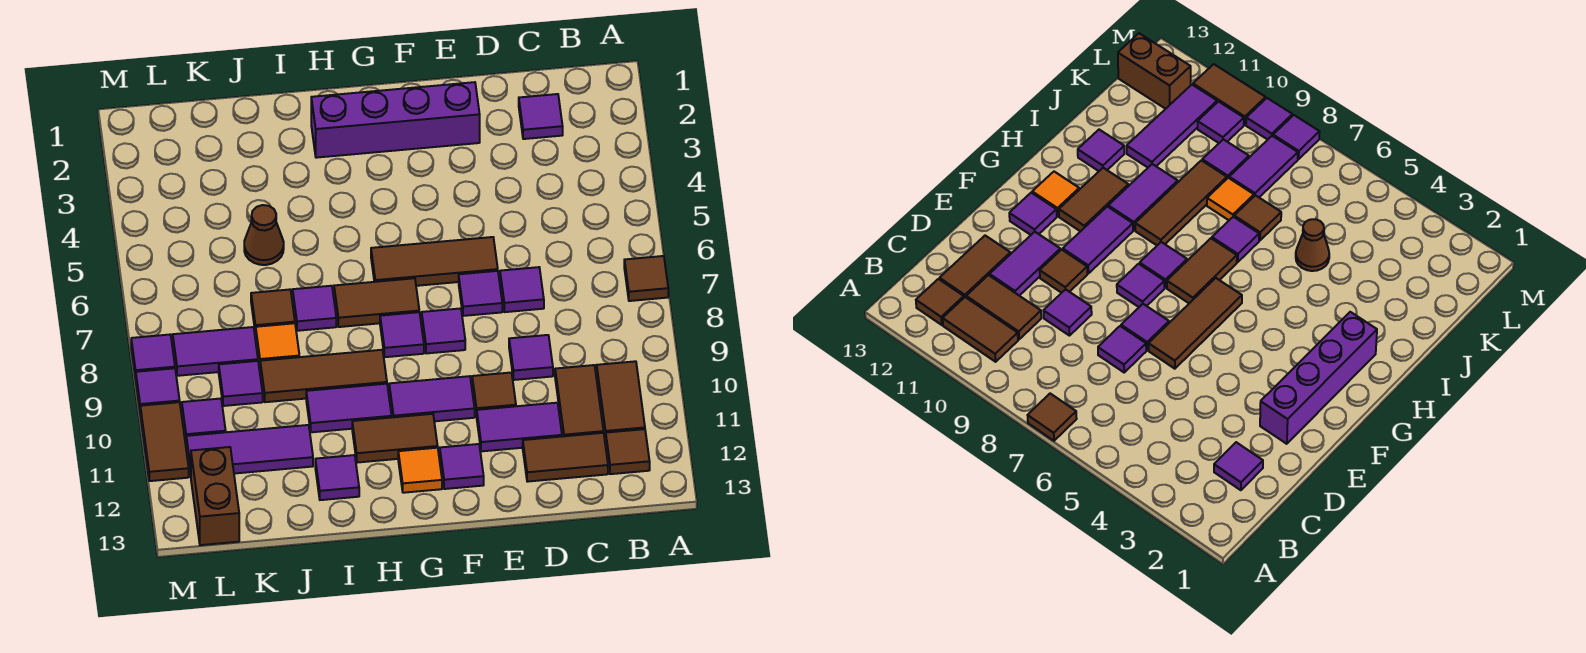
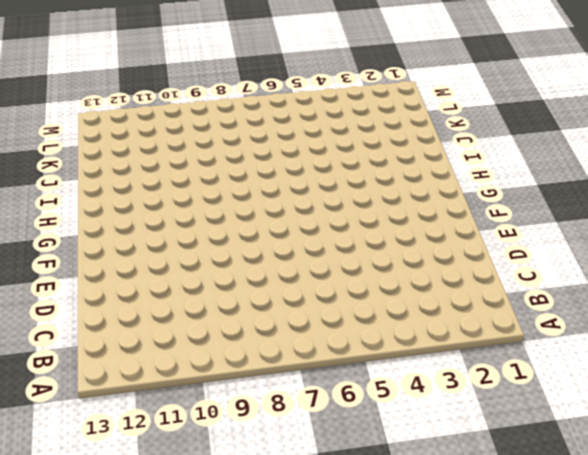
none -> brown 1x1 tile [624,256,668,301]
none -> brown 1x2 tile [597,361,645,440]
none -> brown 1x1 tile [606,429,650,474]
none -> purple 1x1 tile [519,94,563,139]

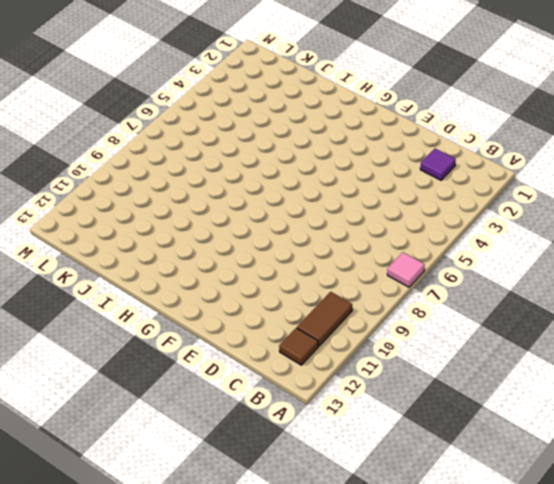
pink 1x1 tile [387,252,425,287] -> brown 1x1 tile [624,256,668,301]
none -> brown 1x2 tile [555,365,604,436]
none -> brown 1x2 tile [523,433,608,482]
none -> purple 1x1 tile [500,267,544,312]
none -> purple 1x1 tile [509,335,553,380]

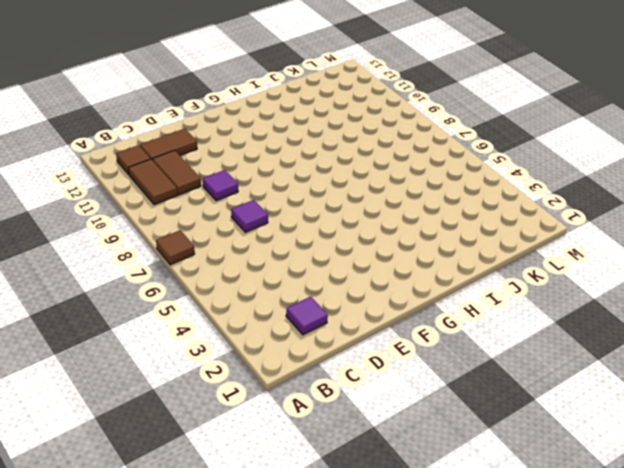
none -> purple 1x2 tile [477,403,562,451]
none -> purple 1x4 brick [311,82,480,158]
none -> brown 1x3 tile [371,237,498,286]
none -> purple 1x1 tile [459,271,502,316]

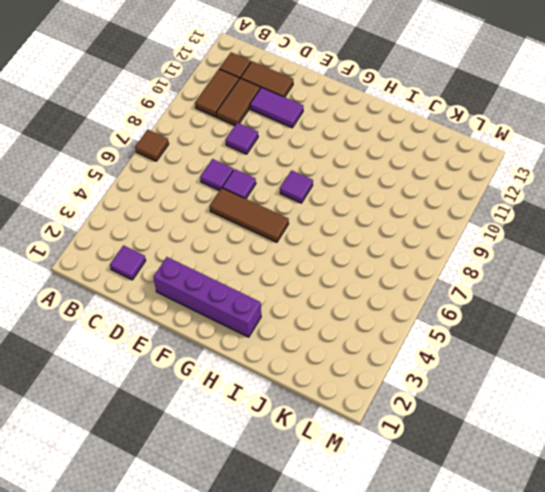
none -> brown 1x1 tile [472,373,516,417]
none -> purple 1x1 tile [422,308,465,353]
none -> purple 1x2 tile [389,376,475,421]
none -> purple 1x1 tile [440,444,484,489]

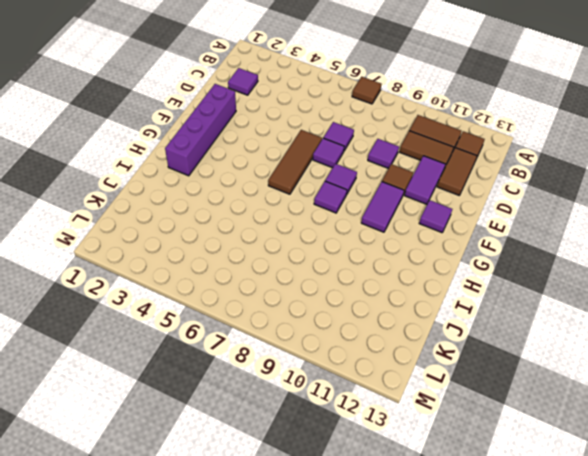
none -> brown 1x2 tile [334,278,419,327]
none -> brown 1x2 tile [352,414,438,463]
none -> orange 1x1 tile [398,448,442,493]
none -> brown 1x3 tile [260,350,387,402]

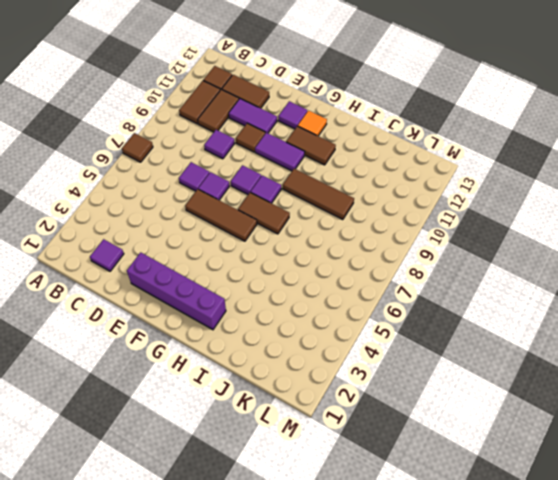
none -> purple 1x2 tile [306,384,392,432]
none -> purple 1x1 tile [293,286,336,331]
none -> purple 1x1 tile [315,455,359,500]
none -> brown 1x1 cone [244,205,284,265]

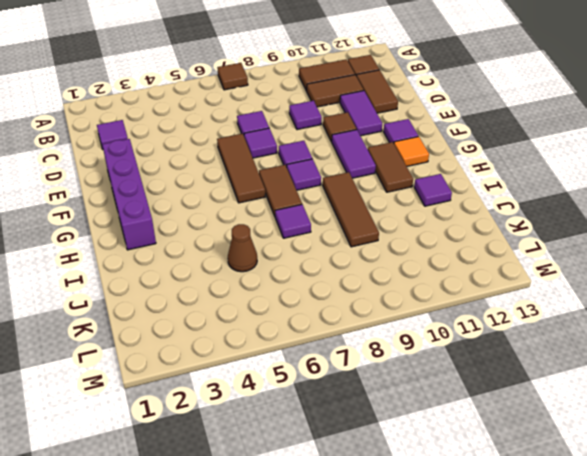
none -> purple 1x2 tile [306,384,392,432]
none -> brown 1x1 tile [251,289,295,334]
none -> orange 1x1 tile [256,323,299,365]
none -> purple 1x3 tile [186,425,313,476]

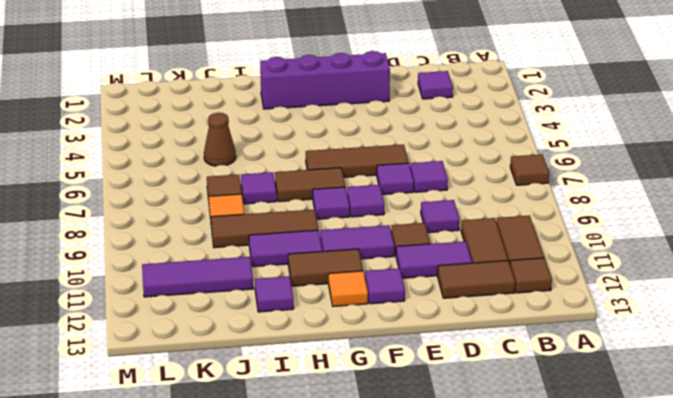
none -> purple 1x2 tile [173,327,258,376]
none -> purple 1x1 tile [219,361,263,406]
none -> purple 1x1 tile [182,399,226,439]
none -> brown 1x2 brick [191,447,239,545]

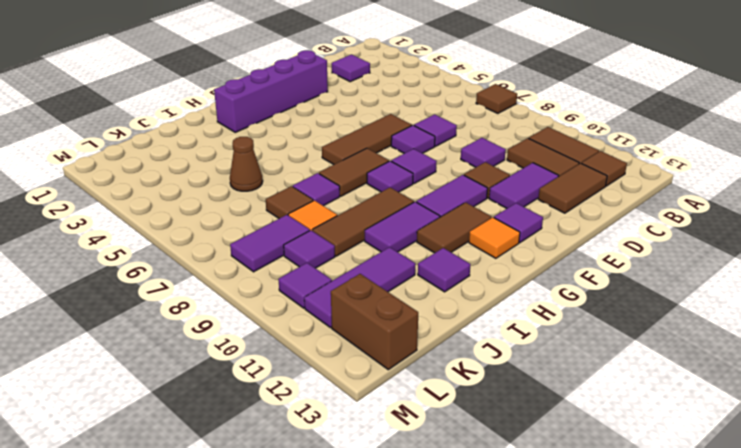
none -> purple 1x1 tile [131,335,175,379]
none -> purple 1x1 tile [136,368,180,409]
none -> brown 1x2 tile [140,402,189,481]

